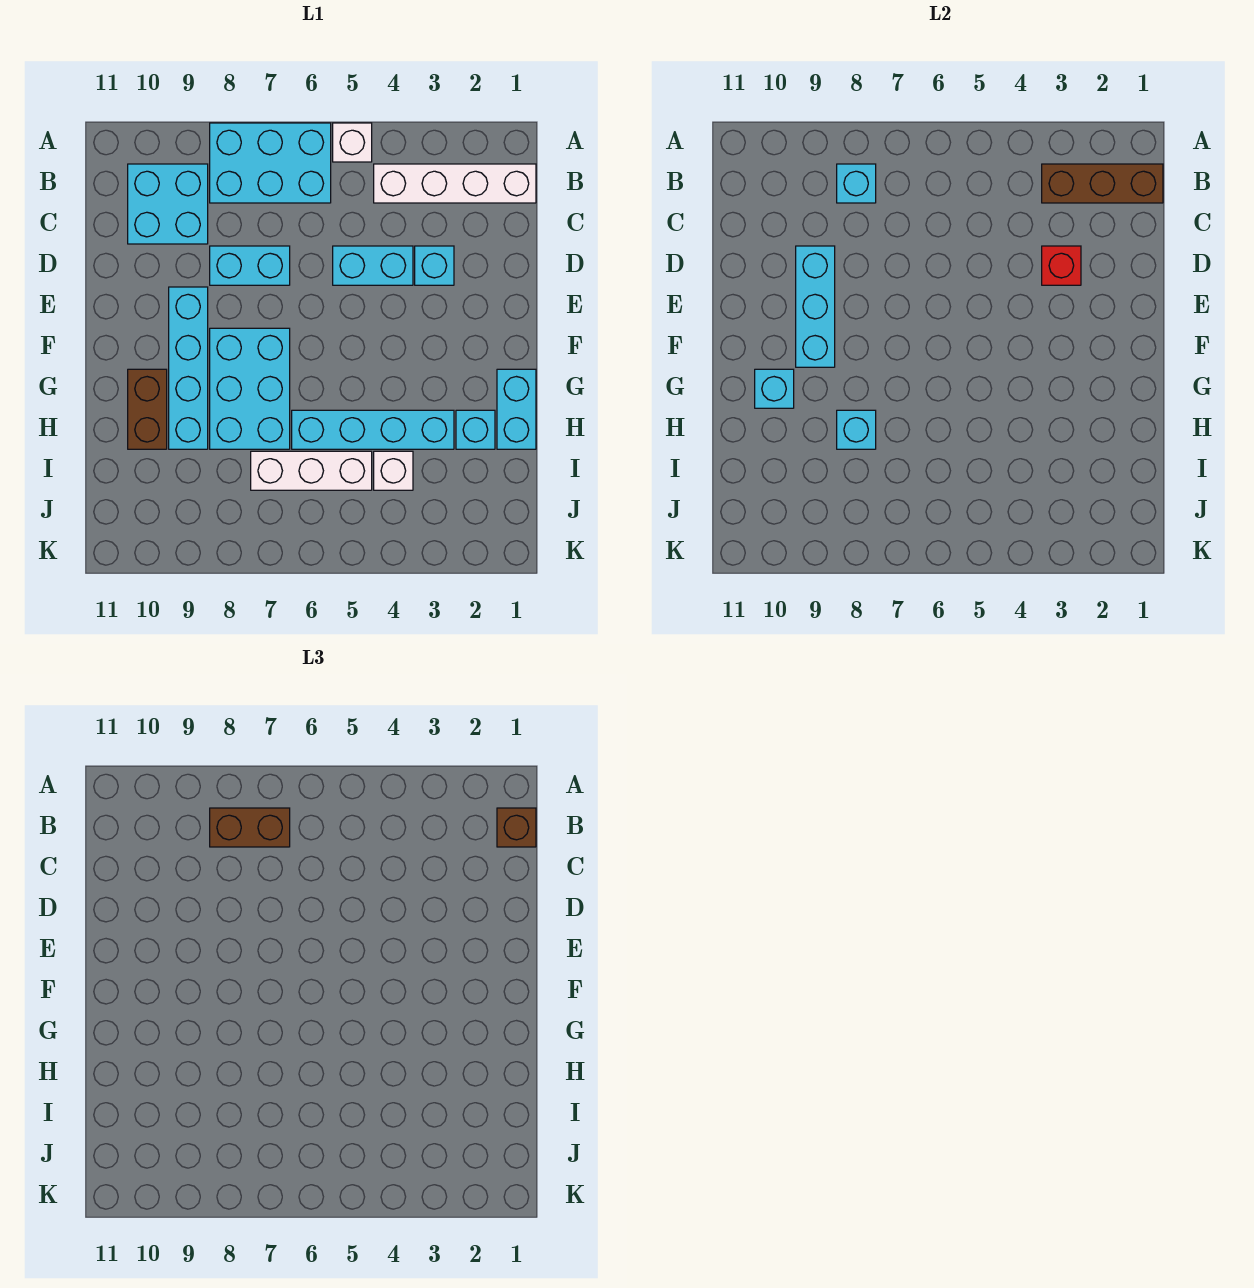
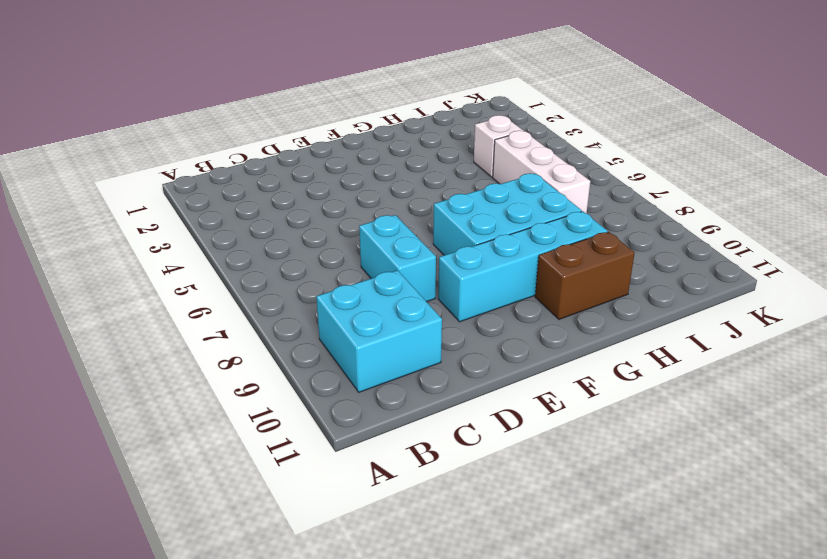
none -> white 1x1 brick [333,123,372,162]
none -> cyan 2x3 brick [210,123,331,203]
none -> white 1x4 brick [374,164,536,203]

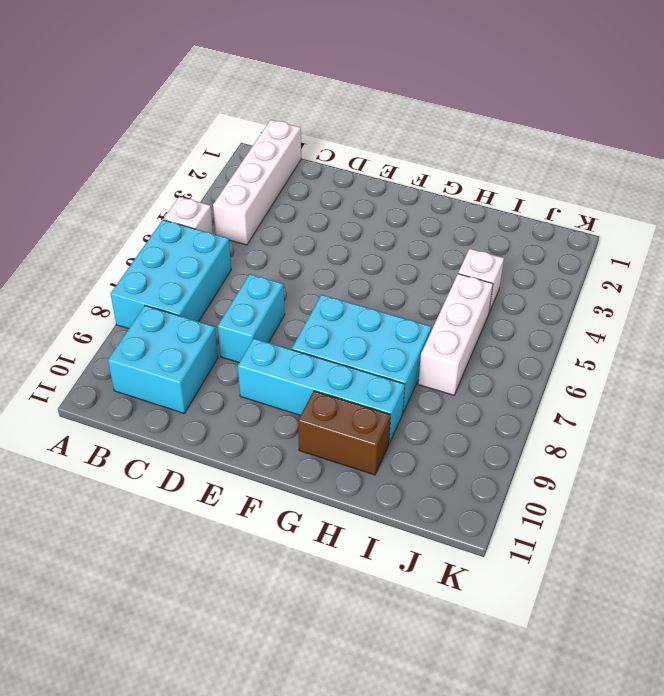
none -> cyan 1x1 brick [415,246,454,285]
none -> cyan 1x2 brick [333,246,413,285]
none -> cyan 1x2 brick [497,369,536,449]

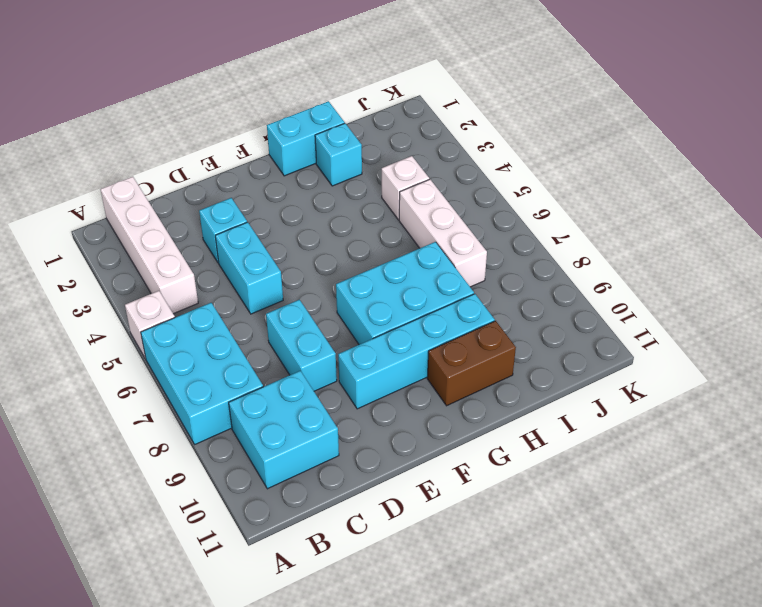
none -> cyan 1x4 brick [292,410,454,449]
none -> brown 1x3 brick [1042,164,1163,203]
none -> cyan 1x1 brick [837,164,876,203]

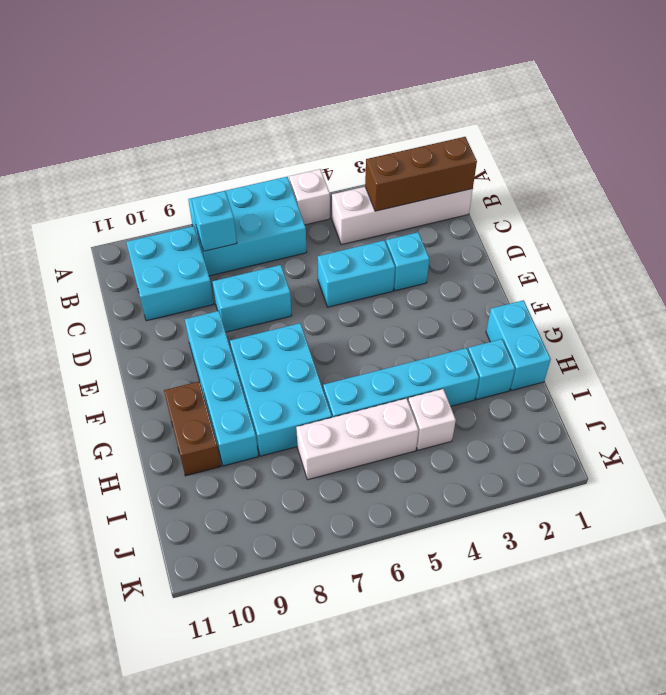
none -> red 1x1 brick [1042,246,1081,285]
none -> cyan 1x3 brick [796,246,835,367]
none -> cyan 1x1 brick [755,369,794,408]

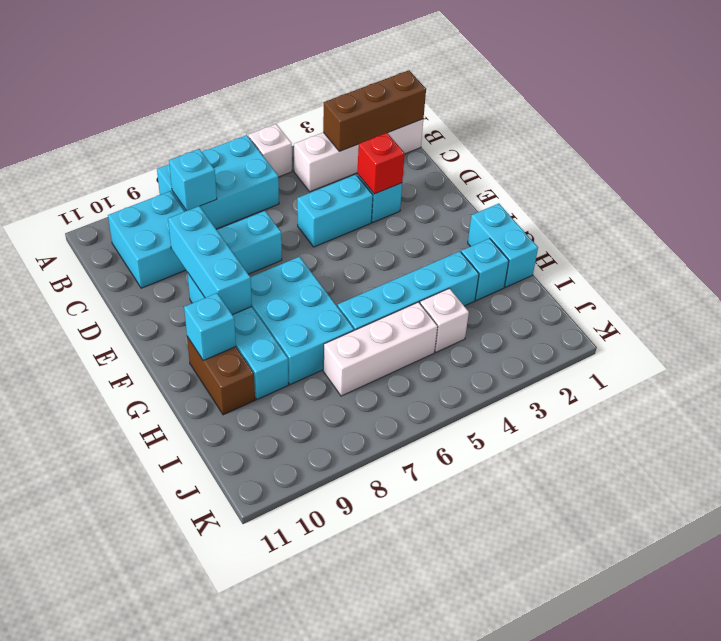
none -> cyan 1x1 brick [837,410,876,449]
none -> brown 1x1 brick [497,808,536,847]
none -> brown 1x2 brick [210,808,290,847]

